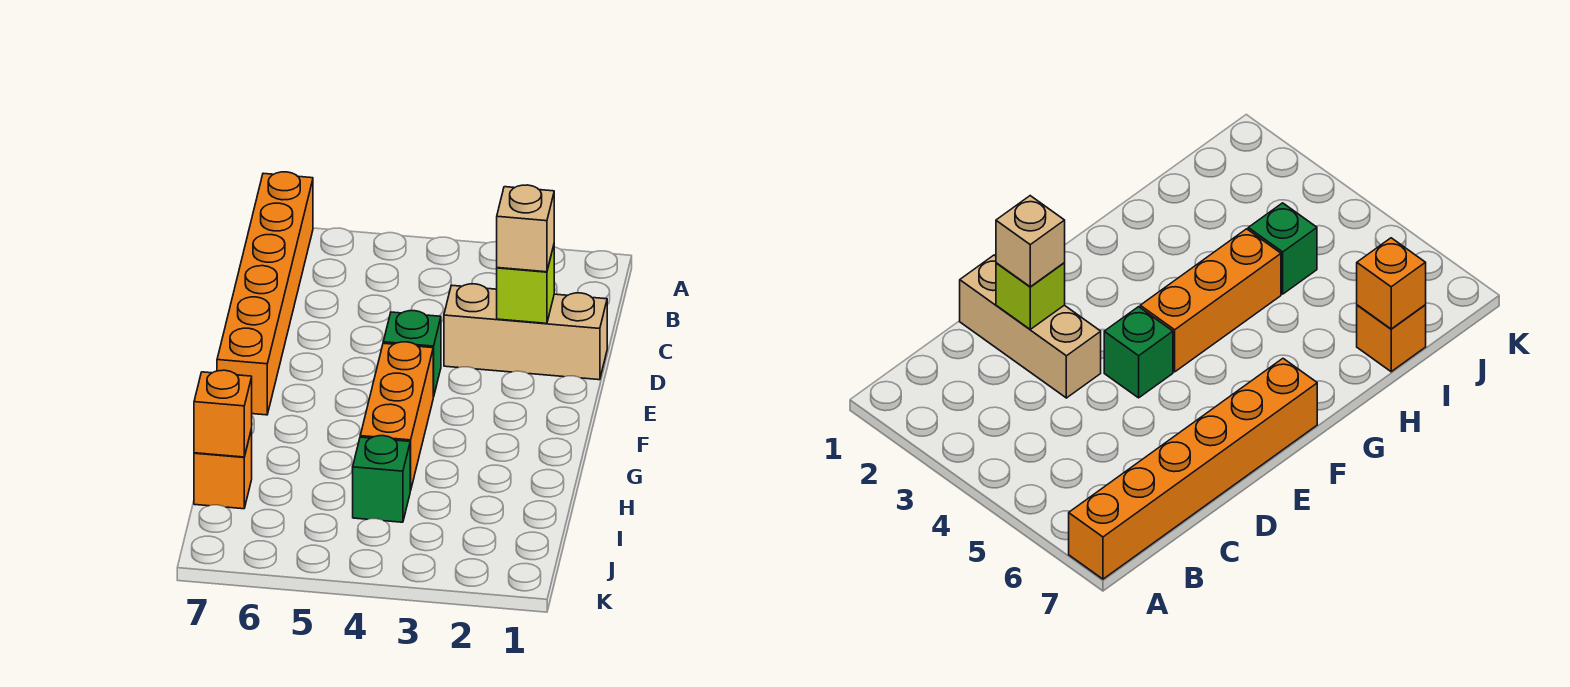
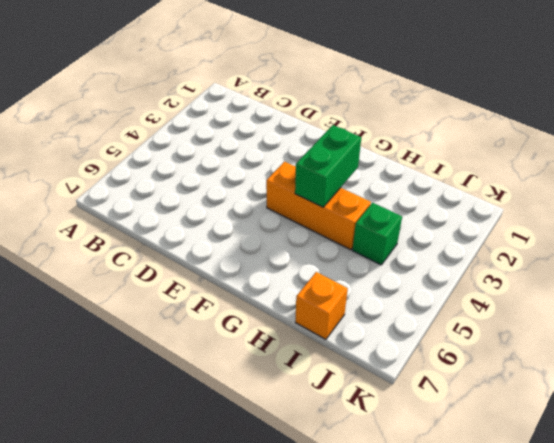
green 1x2 brick [295,125,361,207] -> none
none -> orange 1x6 brick [217,172,313,415]
none -> tan 1x3 brick [444,284,607,380]

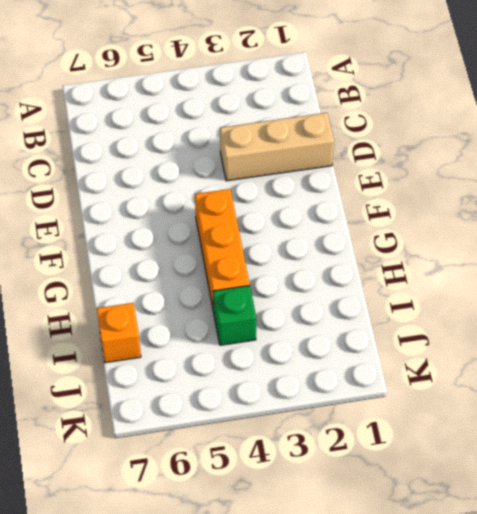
none -> orange 1x6 brick [217,172,313,415]
none -> green 1x1 brick [383,311,441,397]

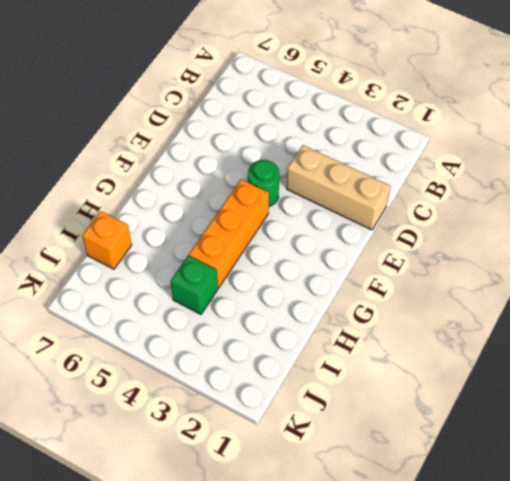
green 1x1 round brick [248,160,279,207] -> green 1x1 brick [383,311,441,397]
none -> orange 1x6 brick [217,172,313,415]
none -> lime 1x1 brick [497,246,554,323]

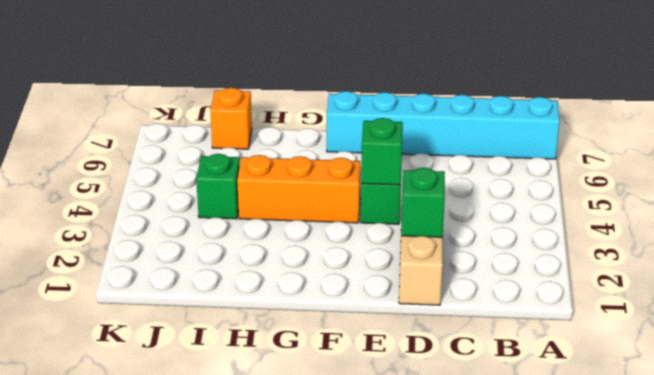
cyan 1x6 brick [327,91,560,159] -> orange 1x6 brick [217,172,313,415]
green 1x1 brick [401,168,445,237] -> lime 1x1 brick [497,246,554,323]
green 1x1 brick [361,118,403,185] -> none
none -> orange 1x1 brick [194,370,252,457]
none -> tan 1x1 brick [497,185,554,272]

